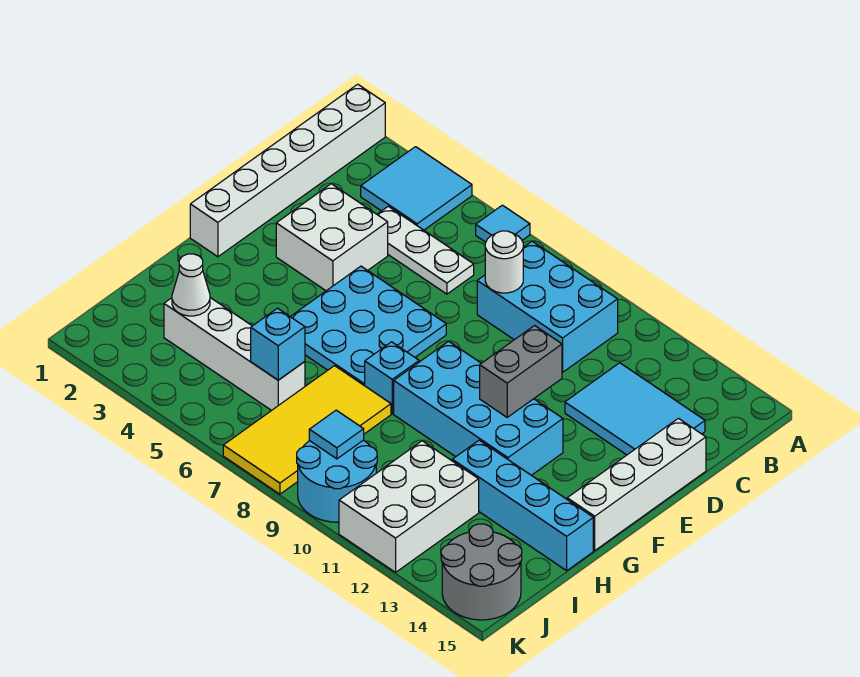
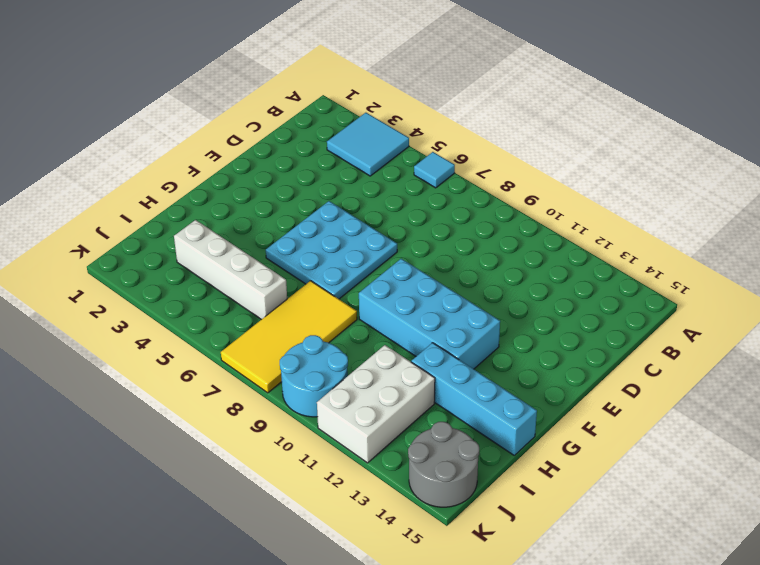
none -> white 1x6 brick [190,84,385,257]
none -> cyan 2x3 brick [477,241,618,372]
none -> white 1x3 plate [377,206,474,294]

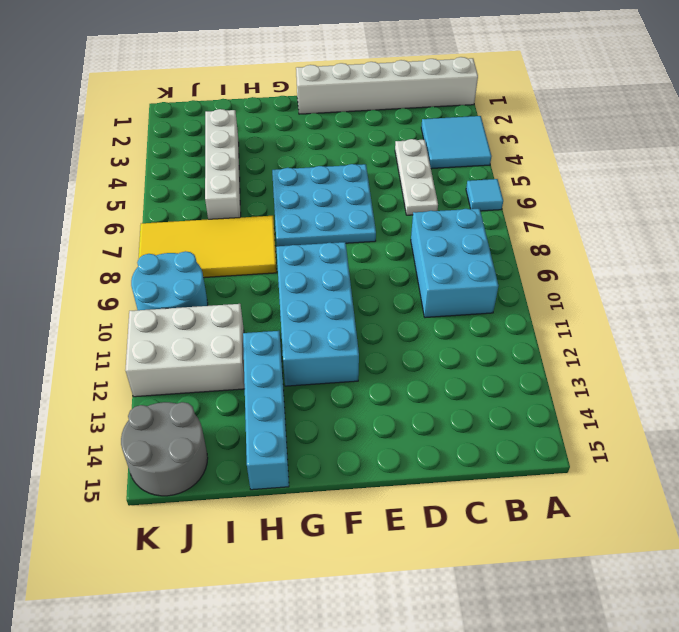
none -> cyan 2x3 tile [565,363,705,455]
none -> white 2x2 brick [276,184,388,291]
none -> white 1x4 brick [567,418,706,550]

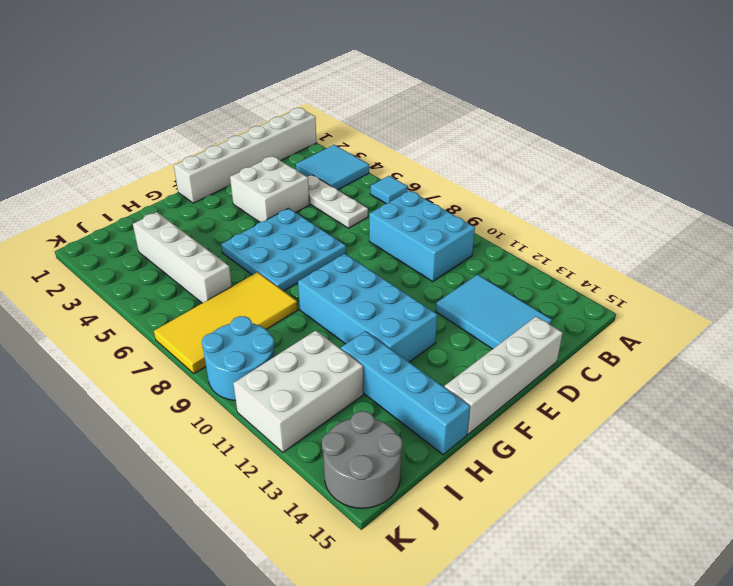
none -> cyan 1x1 brick [365,342,419,414]
none -> white 1x1 round brick [485,231,523,293]
none -> grey 1x2 brick [480,326,562,417]

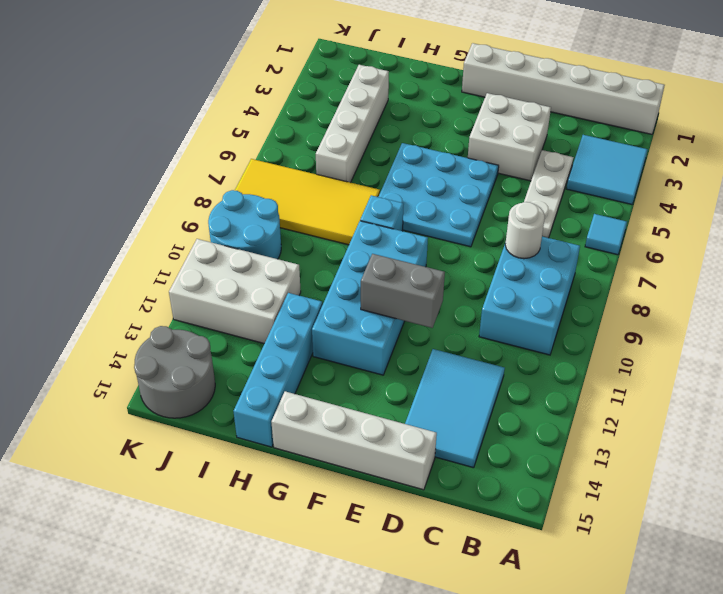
none -> white 1x1 cone [172,254,210,316]
none -> cyan 1x1 brick [251,308,305,380]
none -> cyan 1x1 tile [309,410,364,459]

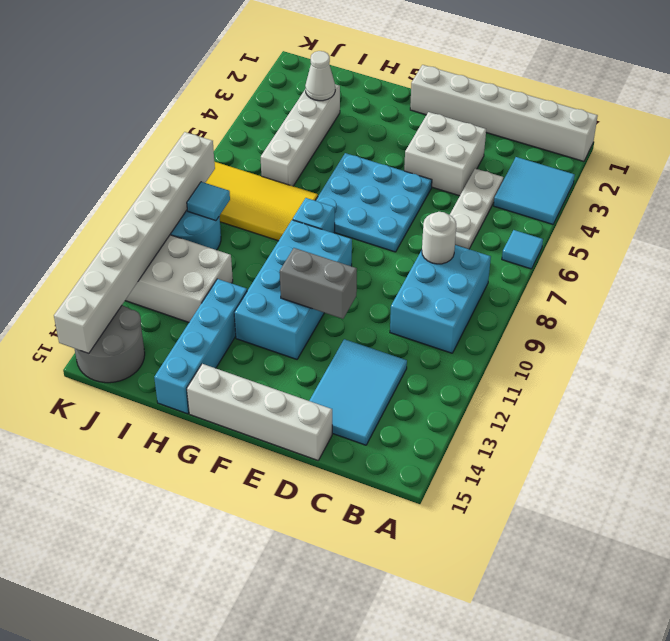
white 1x8 brick [54,132,215,353] -> none
none -> cyan 1x1 brick [251,308,305,380]

